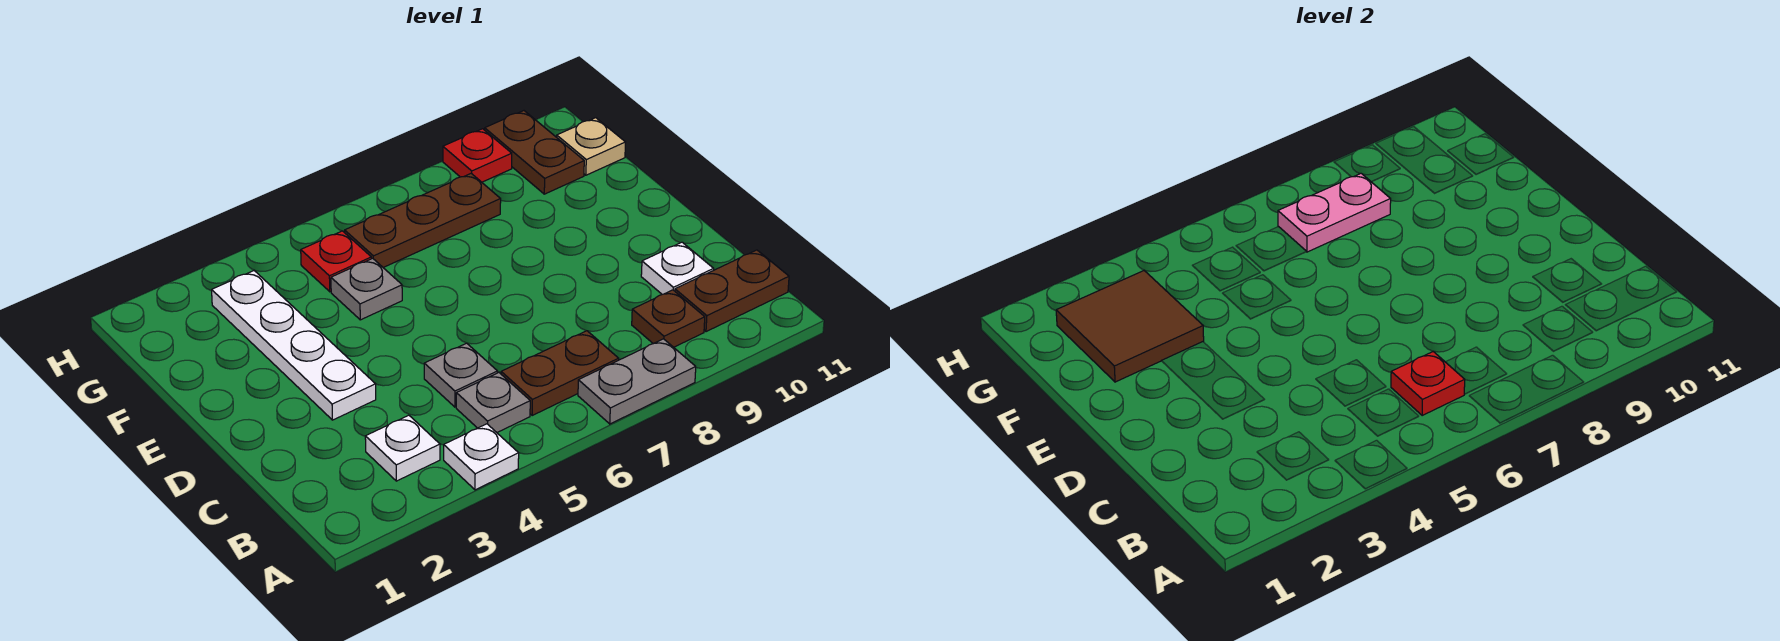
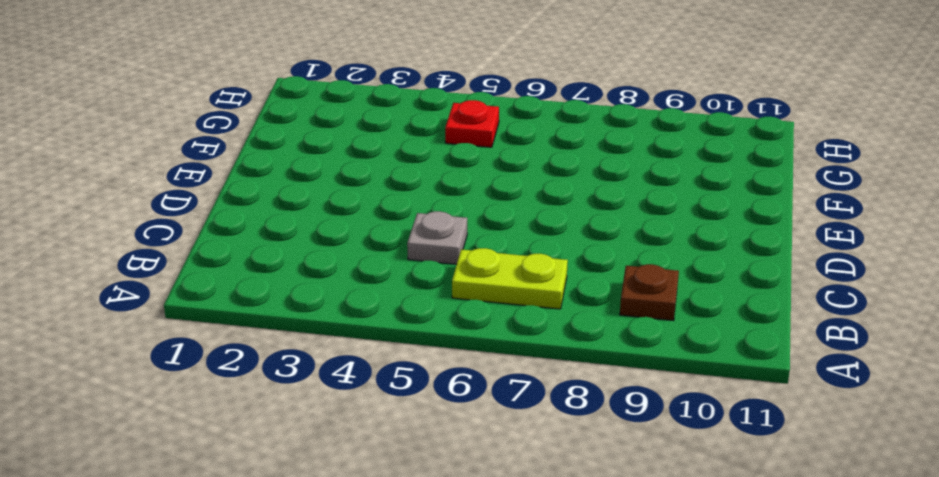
lime 1x2 plate [452,248,568,309] -> brown 1x2 plate [501,331,619,415]
none -> white 1x1 plate [444,424,519,490]
none -> grey 1x2 plate [578,339,696,424]
none -> white 1x1 plate [365,415,440,481]

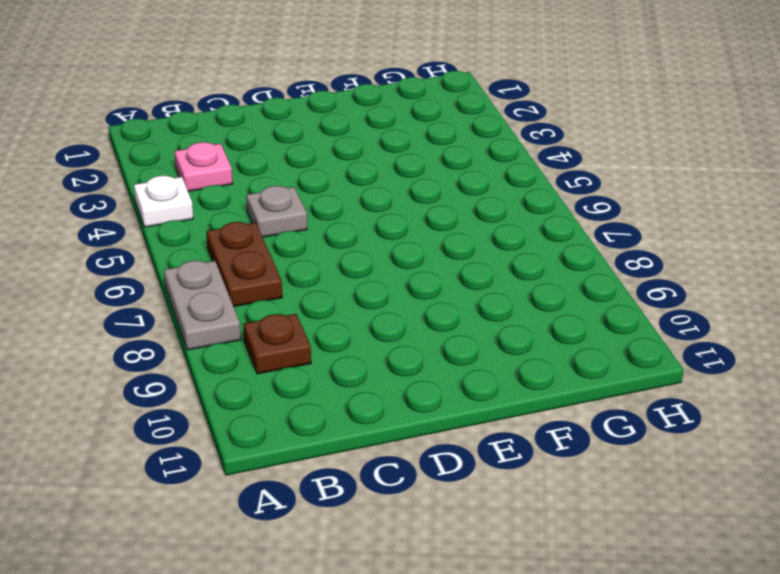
pink 1x1 plate [174,142,233,191] -> white 1x1 plate [365,415,440,481]
none -> grey 1x1 plate [456,373,530,432]
none -> brown 1x2 plate [675,250,789,332]
none -> white 1x1 plate [641,242,714,294]

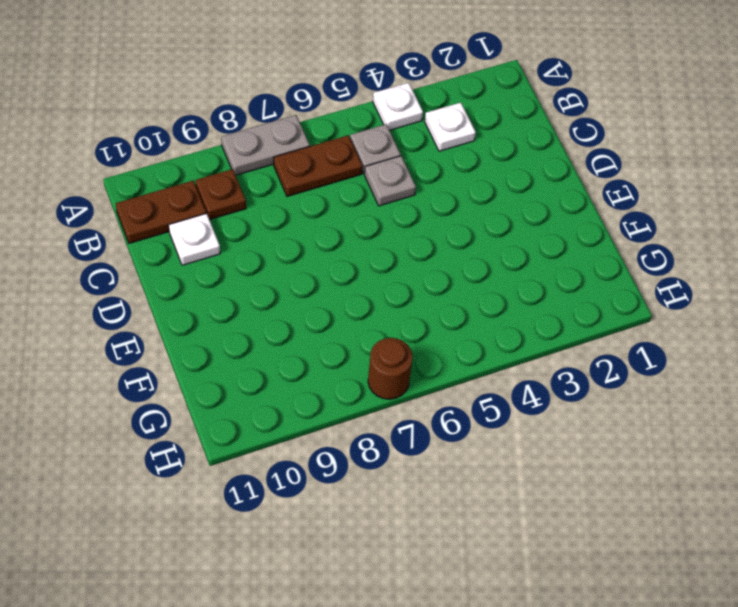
brown 1x1 round brick [368,338,413,399] -> none
none -> white 1x4 plate [212,271,376,420]
none -> grey 1x1 plate [331,258,402,320]
none -> red 1x1 plate [301,231,371,292]

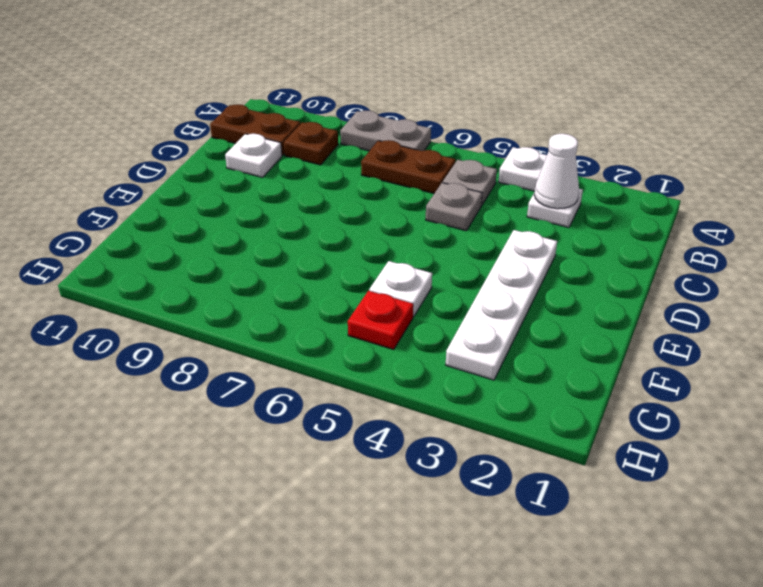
white 1x1 cone [534,134,579,209] -> none
white 1x1 plate [369,261,432,317] -> grey 1x1 plate [331,258,402,320]
none -> brown 1x3 plate [345,173,501,267]
none -> brown 1x2 plate [485,111,584,194]
none -> tan 1x1 plate [557,118,626,175]

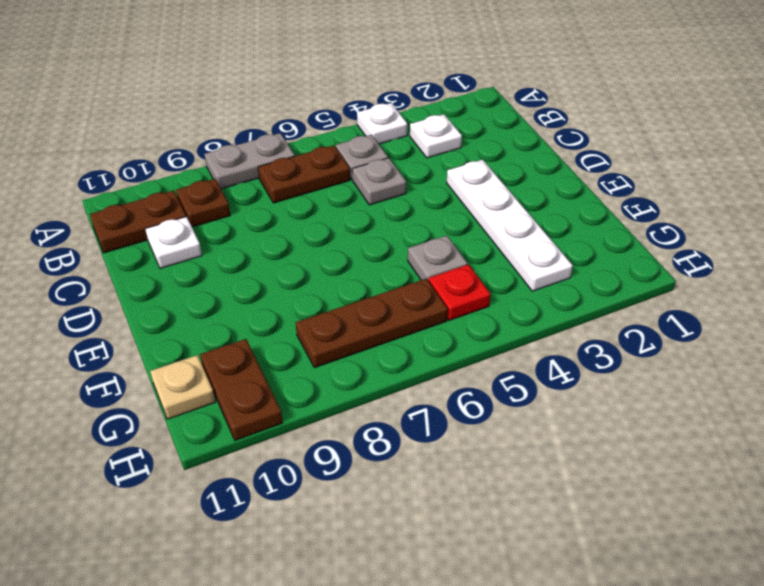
none -> red 1x1 plate [443,129,512,182]
none -> red 1x1 plate [1391,352,1465,415]
none -> brown 2x2 tile [1056,271,1204,382]

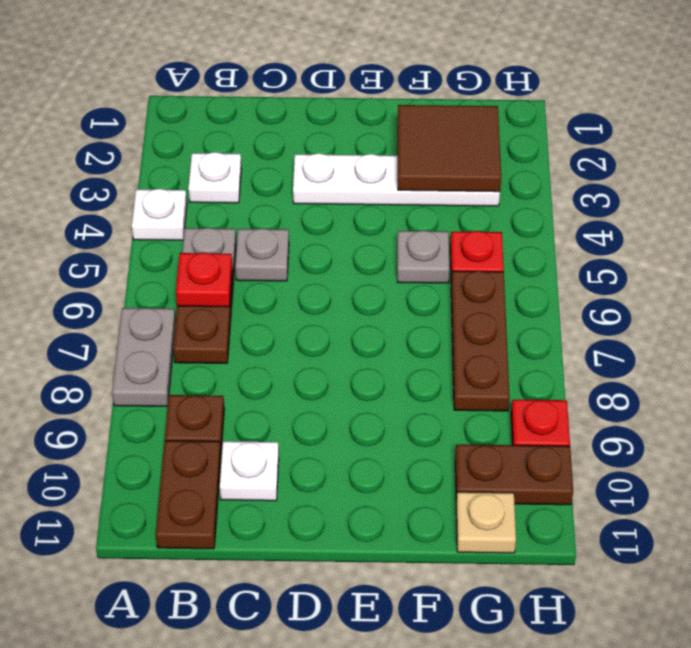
none -> pink 1x2 plate [1278,174,1391,252]

